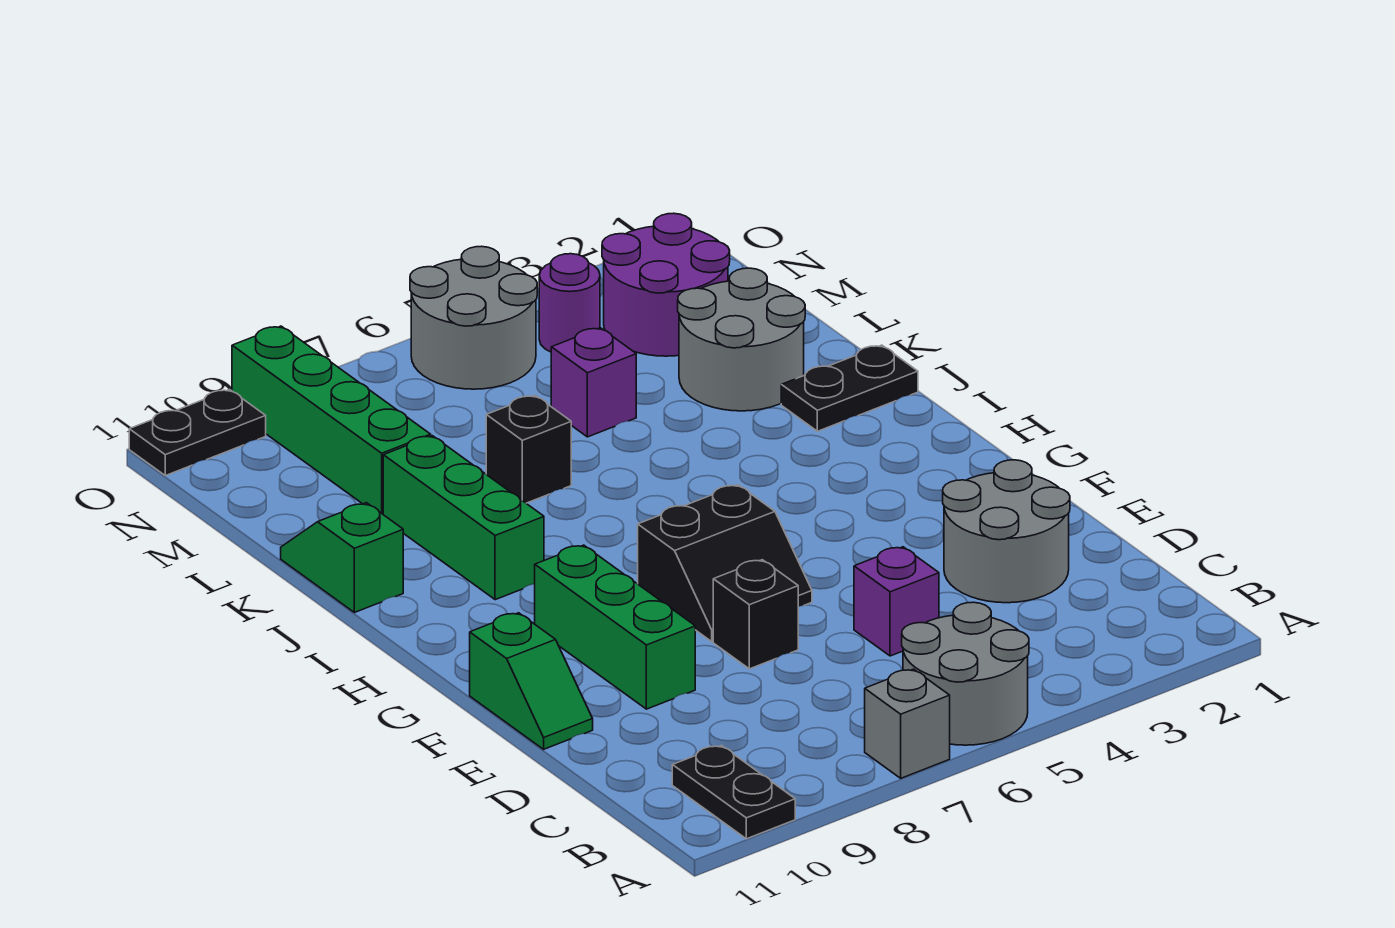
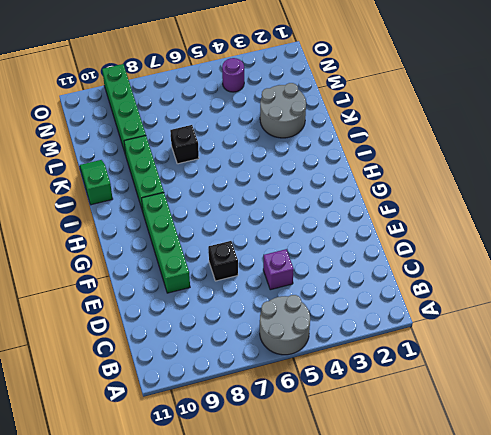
green 1x4 brick [141,193,190,293] -> green 1x3 brick [535,545,695,709]
none -> grey 1x1 brick [865,669,950,778]
none -> black 1x2 plate [672,746,795,839]
none -> grey 2x2 round brick [943,460,1070,603]

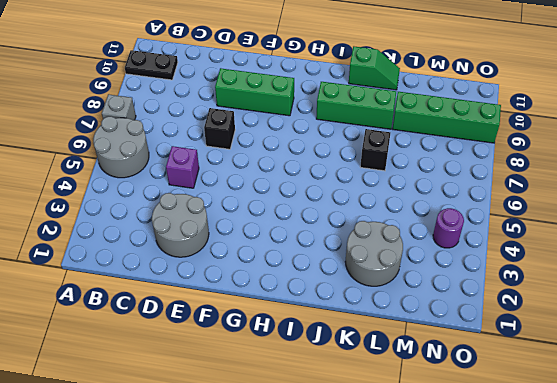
none -> green 1x2 slope [470,613,593,749]
none -> black 2x2 slope [638,485,812,641]
none -> black 1x2 plate [781,345,918,431]

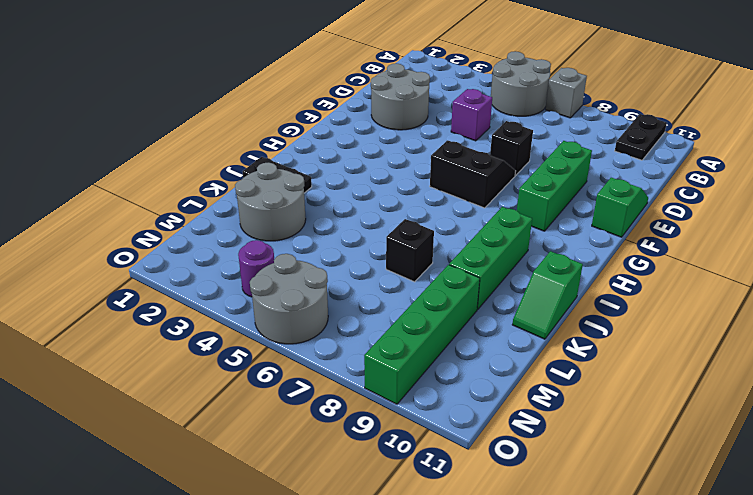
none -> purple 1x1 brick [551,328,636,437]
none -> purple 2x2 round brick [602,213,730,356]
none -> black 1x2 plate [129,390,266,476]

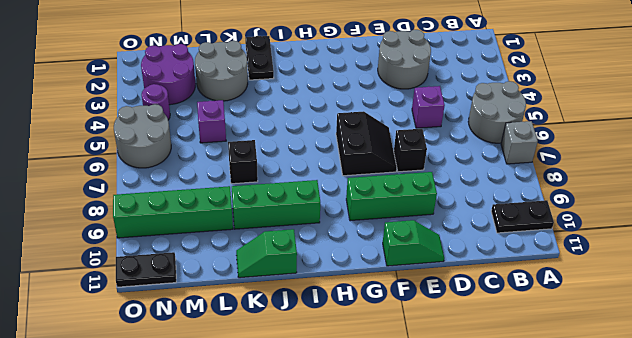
black 1x2 plate [116,252,176,287] -> black 1x2 plate turned to [129,390,266,476]

